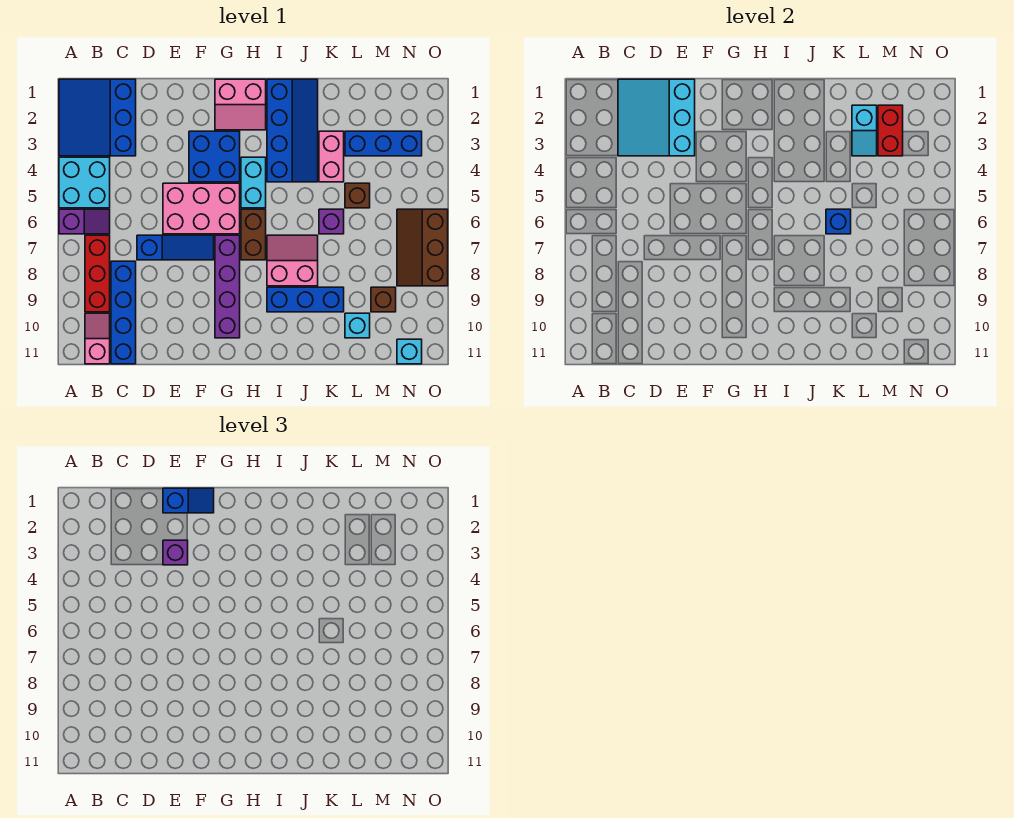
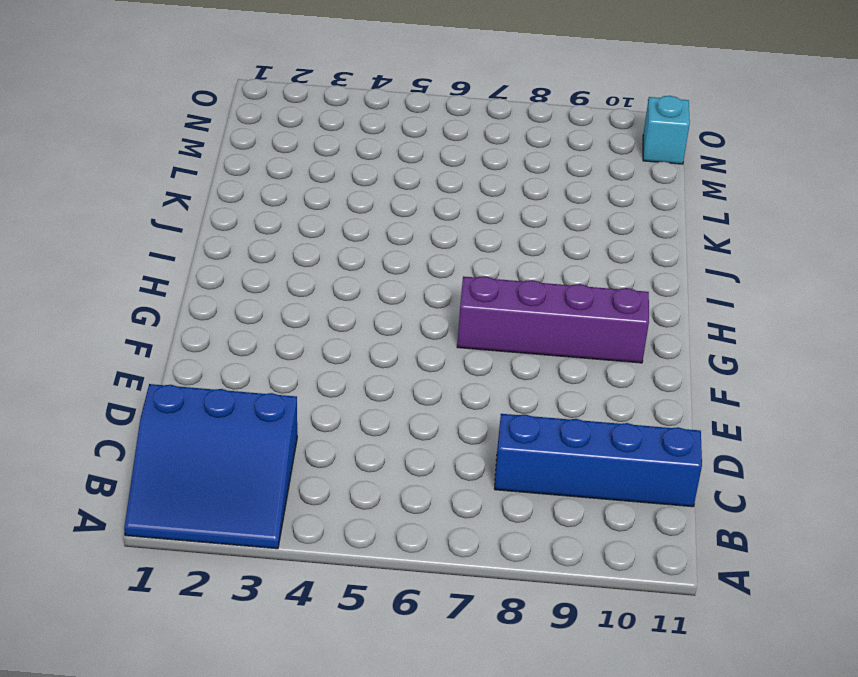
none -> cyan 2x2 brick [59,157,110,208]
none -> purple 1x2 slope [59,209,110,234]
none -> red 1x3 brick [85,235,110,312]
none -> pink 1x2 slope [85,313,110,364]

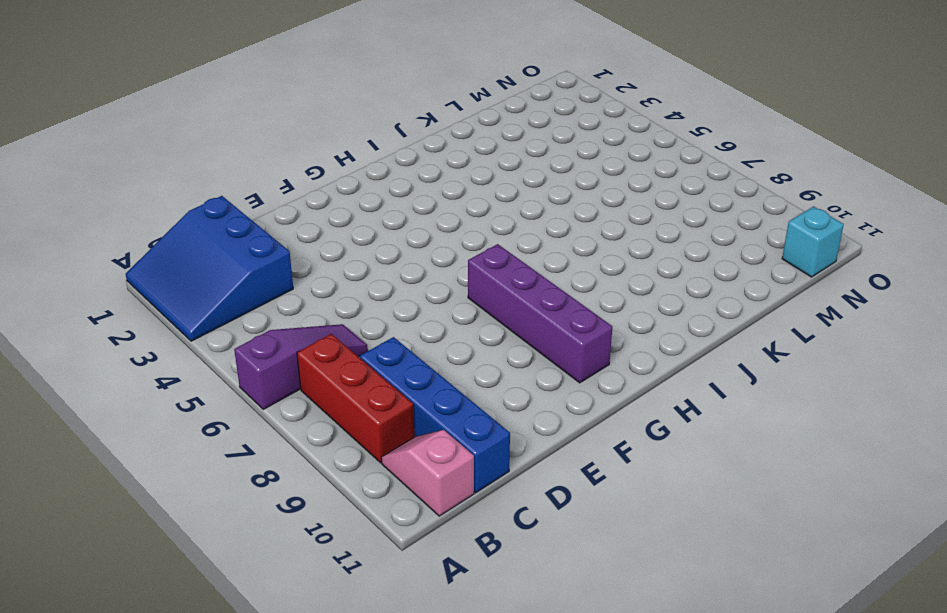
purple 1x3 slope [234,324,368,409] -> purple 1x2 slope [59,209,110,234]
none -> cyan 2x2 brick [59,157,110,208]
none -> blue 1x3 slope [137,235,214,260]
none -> pink 2x3 brick [163,183,240,234]
none -> blue 2x2 brick [189,131,240,182]

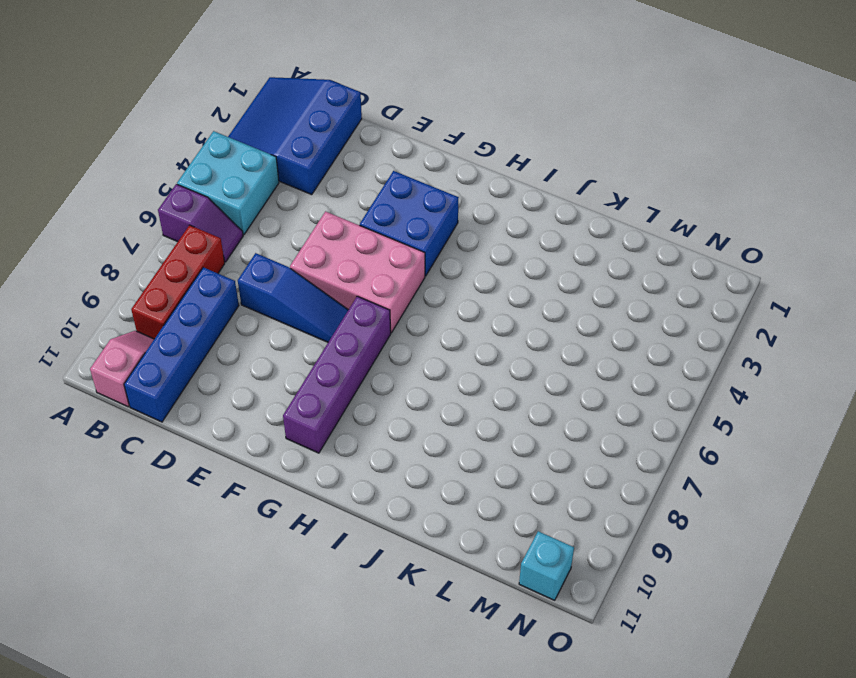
none -> pink 2x2 slope [215,79,266,130]
none -> cyan 1x2 brick [241,157,266,208]
none -> brown 1x2 brick [241,209,266,260]
none -> blue 2x4 slope [267,79,318,182]

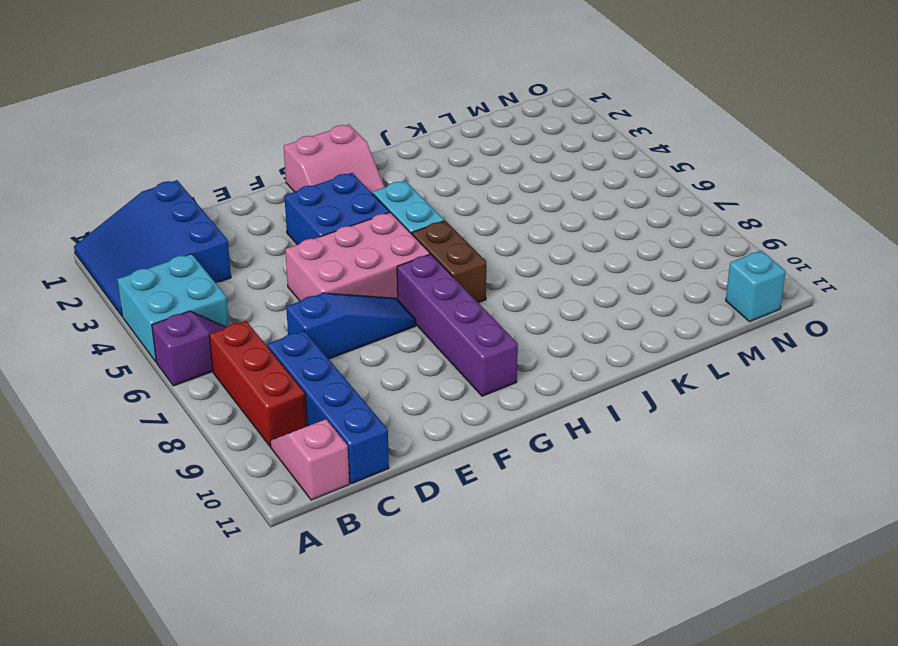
none -> blue 2x4 slope [267,79,318,182]
none -> pink 2x2 slope [267,235,318,286]
none -> blue 1x3 brick [267,287,344,312]
none -> pink 1x2 brick [319,131,344,182]

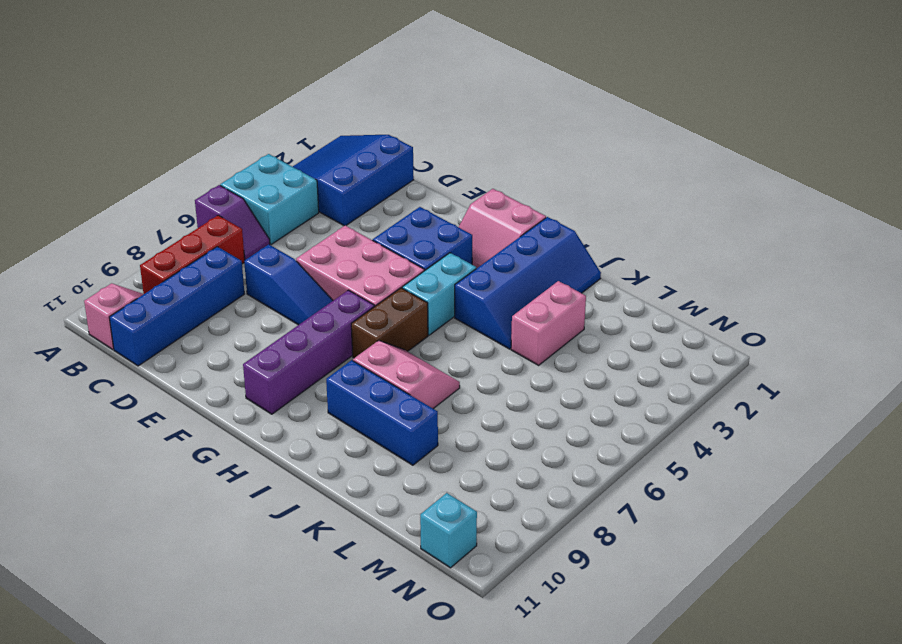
none -> purple 1x1 brick [319,209,344,234]
none -> blue 1x3 brick [345,131,422,156]
none -> brown 1x1 brick [345,183,370,208]
none -> cyan 1x1 brick [345,313,370,338]

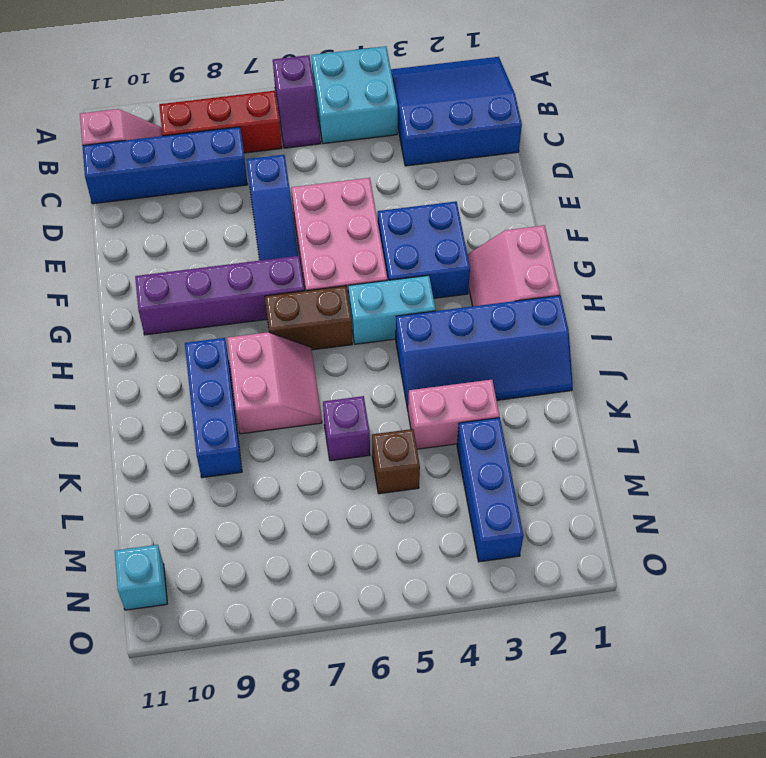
none -> cyan 1x1 brick [345,313,370,338]
none -> brown 1x1 brick [371,287,396,312]
none -> brown 2x3 slope [397,209,448,286]
none -> cyan 3x3 slope [618,79,695,156]

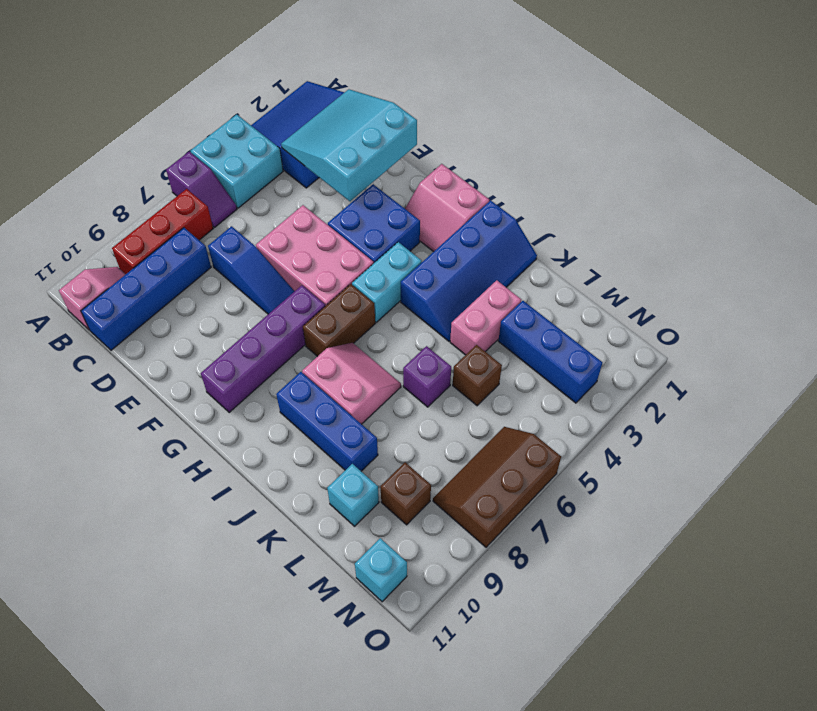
none -> blue 1x1 brick [826,209,851,234]
none -> cyan 1x2 slope [852,105,877,156]
none -> red 1x2 brick [878,105,903,156]
none -> blue 1x2 slope [163,488,214,513]

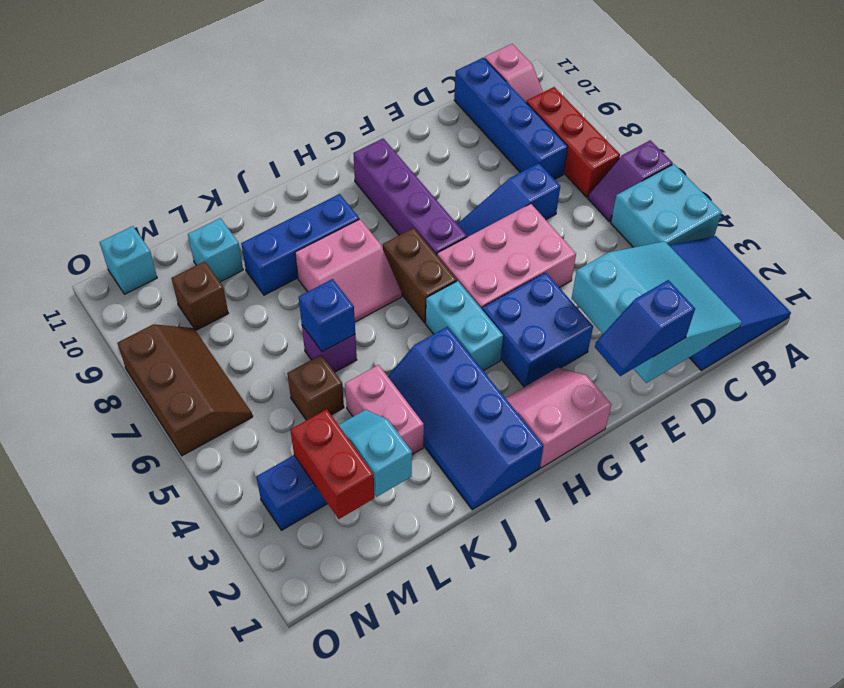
none -> purple 1x1 brick [163,540,188,565]

